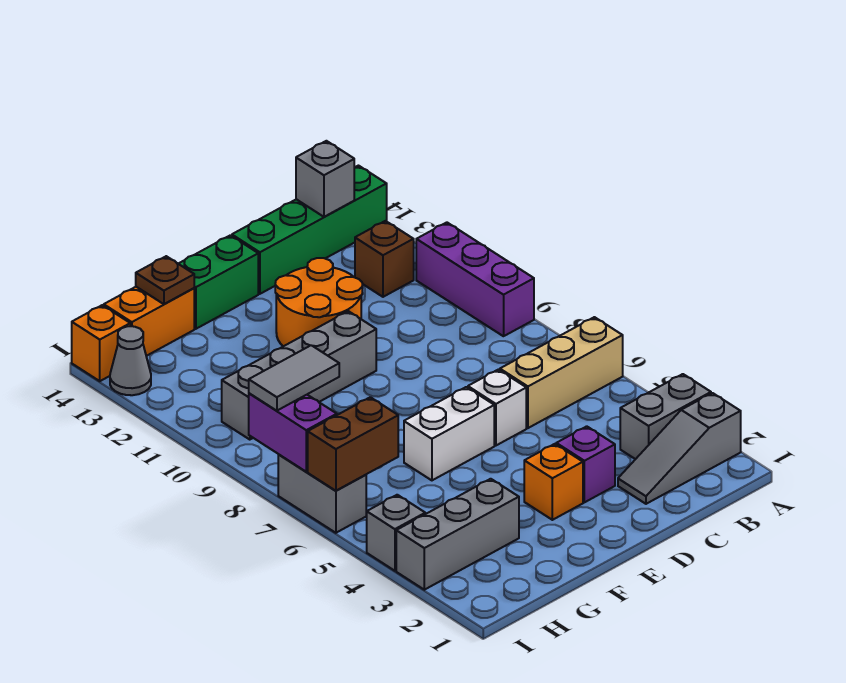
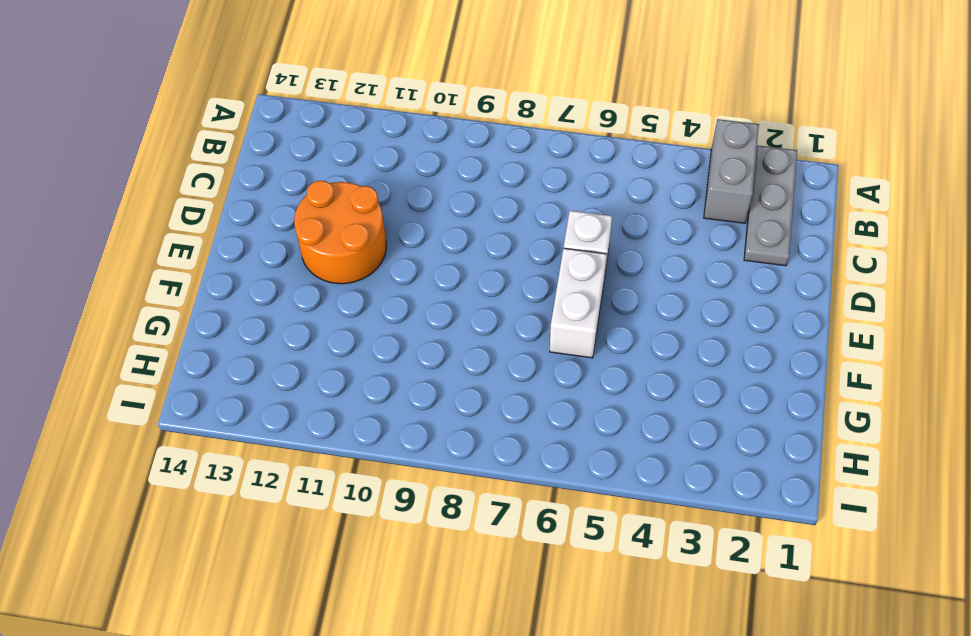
grey 1x3 plate [744,145,797,266] -> grey 1x3 slope [618,393,741,504]
none -> tan 1x3 brick [500,317,623,428]
none -> purple 1x3 brick [416,222,534,336]
none -> green 1x4 brick [232,166,387,294]

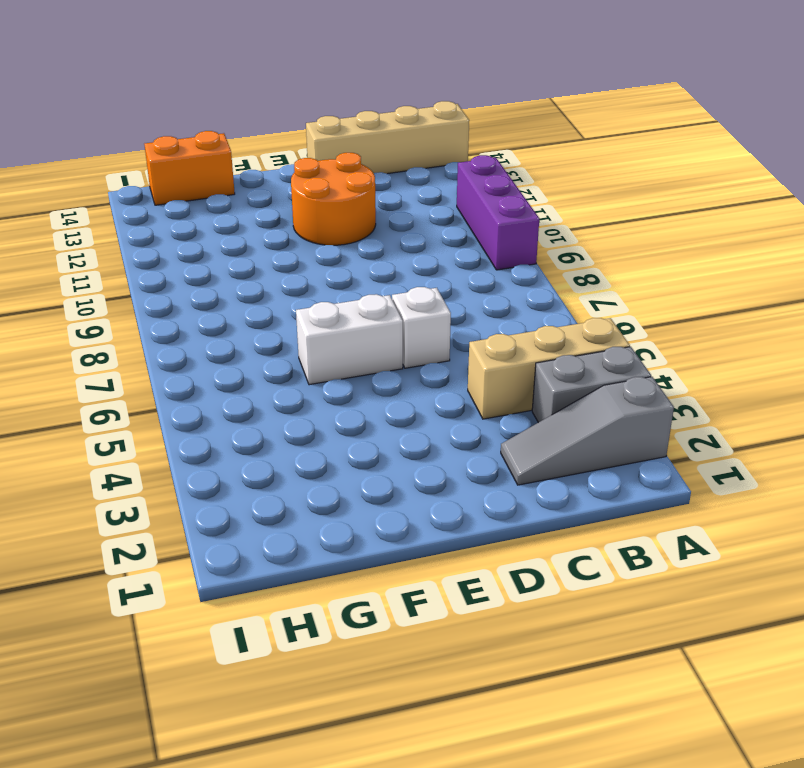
tan 1x3 brick [468,318,630,419] -> tan 1x3 brick moved to [500,317,623,428]
tan 1x4 brick [306,101,469,174] -> green 1x4 brick [232,166,387,294]
none -> brown 1x1 brick [355,221,414,297]
none -> purple 1x1 brick [556,426,615,502]
none -> orange 1x1 brick [524,444,583,520]

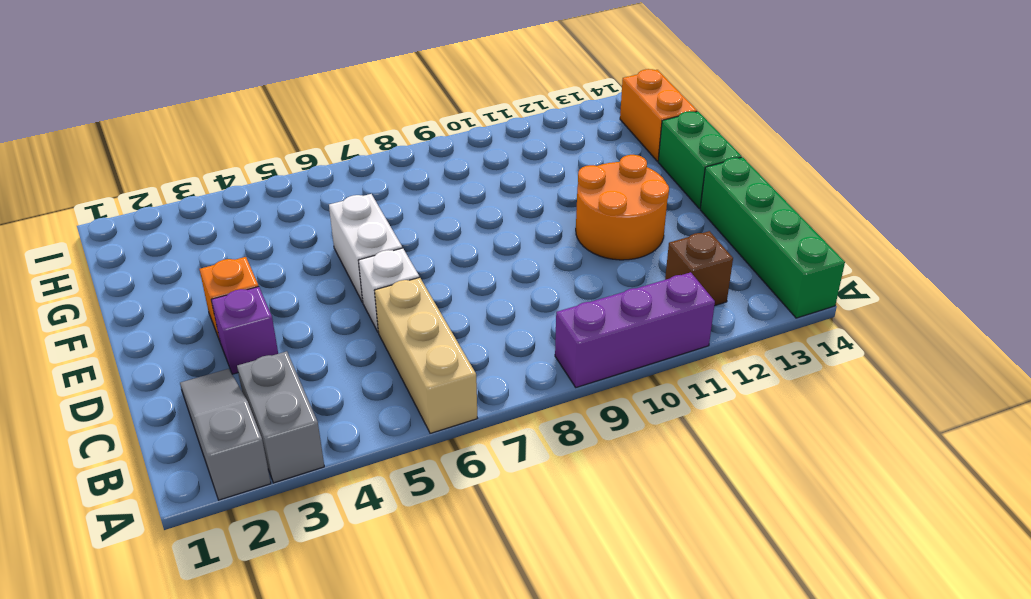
none -> grey 1x4 brick [222,311,376,440]
none -> grey 1x3 brick [396,479,519,590]
none -> grey 1x1 brick [367,495,425,571]

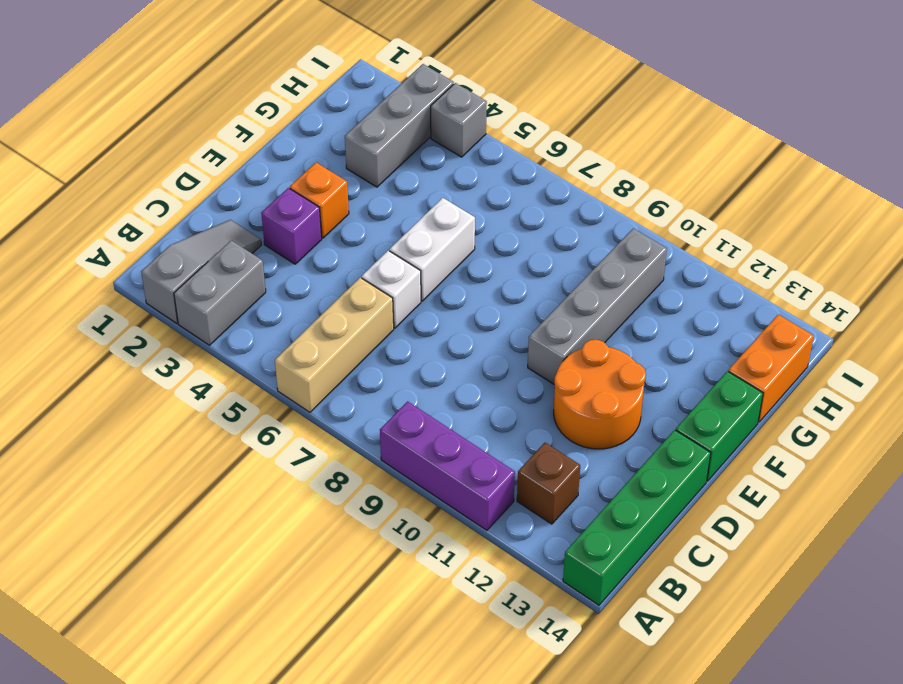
none -> grey 1x2 brick [278,455,366,533]
none -> grey 1x1 cone [110,326,151,395]
none -> orange 1x1 brick [72,305,130,381]

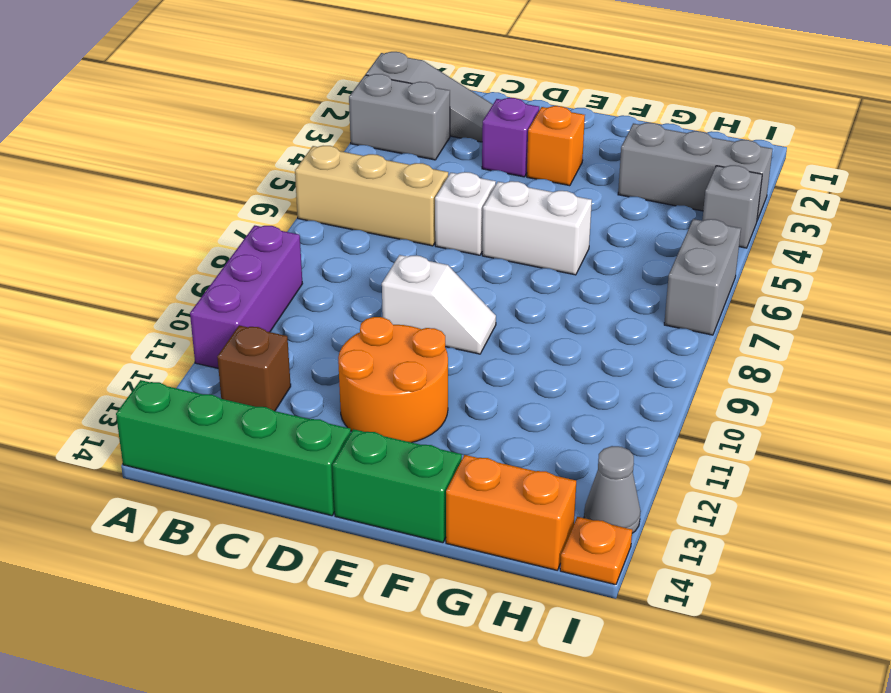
white 1x2 slope [382,255,496,354] -> none
orange 1x1 plate [560,517,632,585] -> orange 1x1 brick [72,305,130,381]
none -> grey 1x4 brick [222,311,376,440]
none -> grey 1x1 brick [296,141,354,217]
none -> brown 1x1 plate [136,256,194,304]

